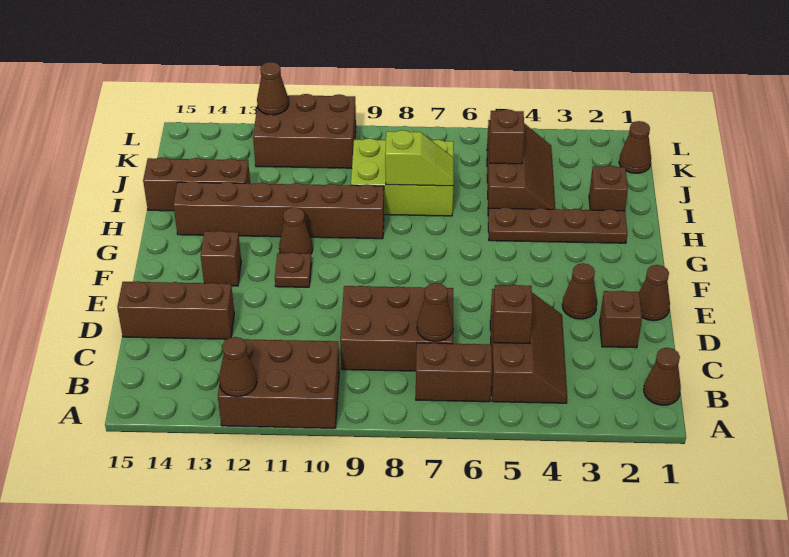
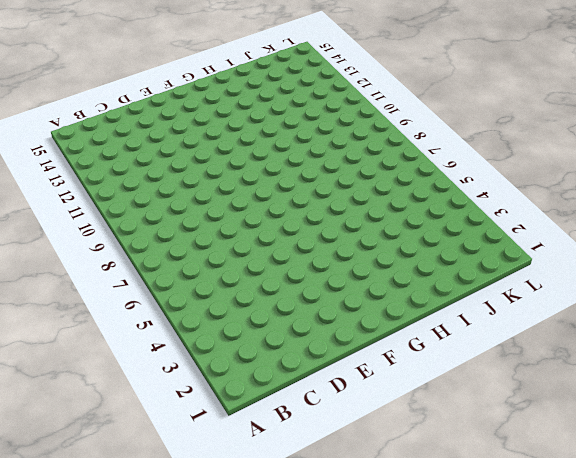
none -> brown 2x3 brick [218,339,339,428]
none -> brown 1x1 cone [644,348,681,405]
none -> brown 2x3 slope [490,289,567,403]

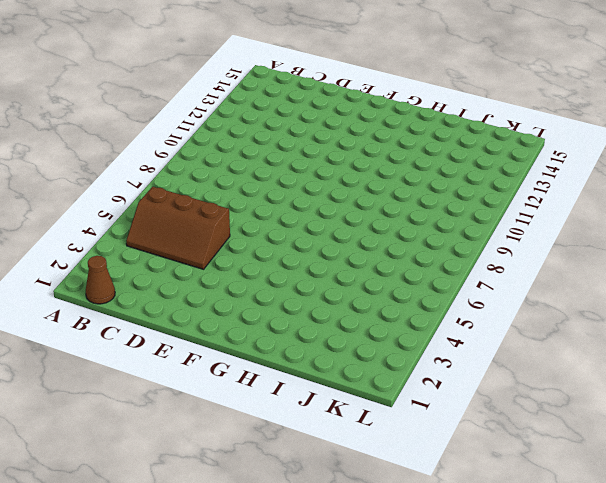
none -> brown 2x3 brick [218,339,339,428]
none -> brown 1x2 brick [416,343,492,402]
none -> brown 2x3 brick [340,286,453,371]

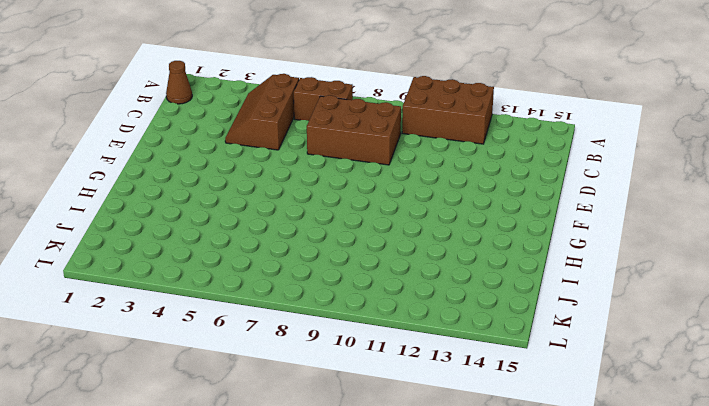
none -> brown 1x1 brick [600,291,642,348]
none -> brown 1x3 brick [117,281,234,339]
none -> brown 1x1 cone [639,265,670,321]

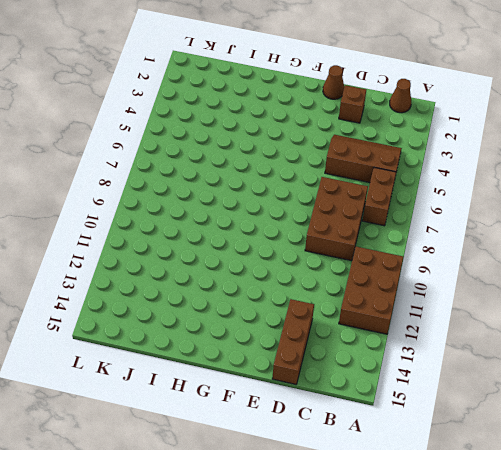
none -> brown 1x1 cone [562,263,597,319]
none -> brown 1x1 plate [275,252,312,287]
none -> brown 1x1 brick [201,231,241,286]

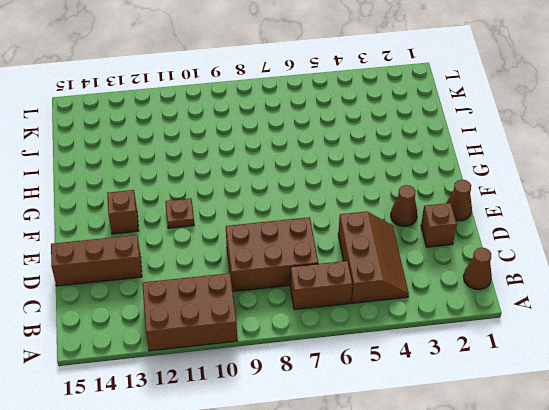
none -> brown 1x1 cone [279,207,313,254]
none -> brown 1x4 plate [488,207,627,243]
none -> brown 1x6 brick [173,181,384,239]

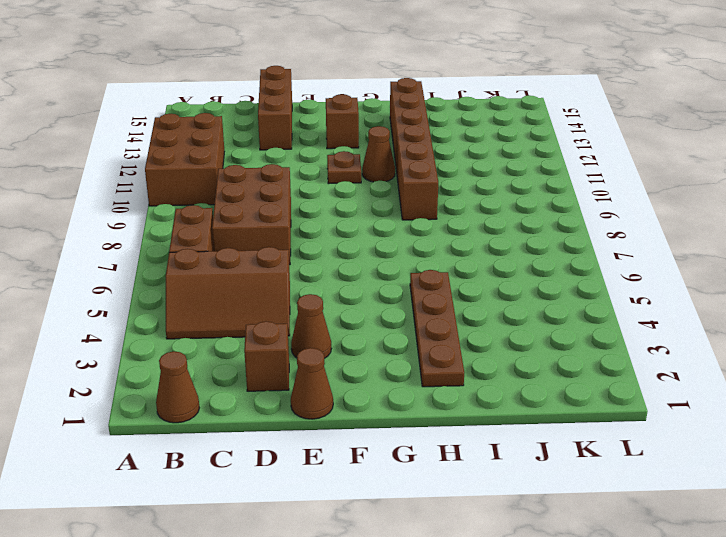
none -> brown 1x1 brick [589,165,628,211]
none -> brown 2x3 slope [487,120,555,213]
none -> lime 2x3 brick [351,138,454,216]

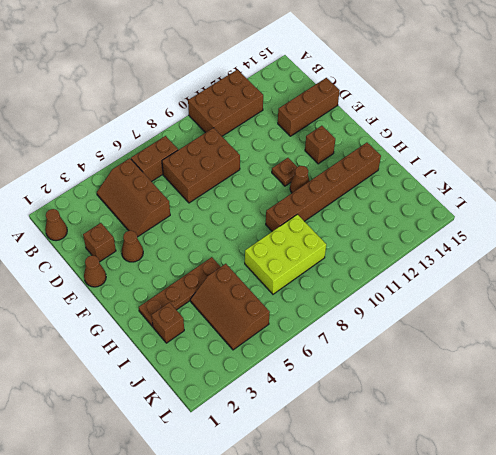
none -> brown 1x3 brick [143,157,250,211]
none -> brown 1x1 cone [619,121,651,173]
none -> brown 2x3 brick [253,94,356,168]

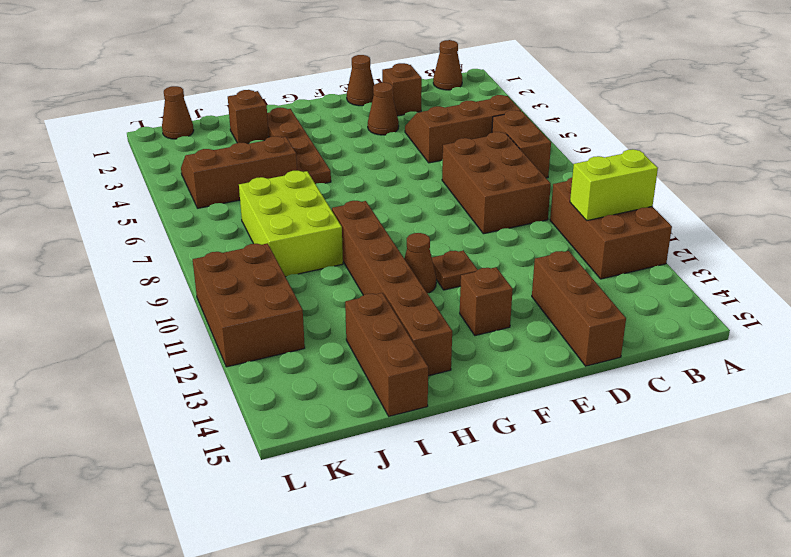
lime 1x2 brick [570,149,658,221] -> none
none -> brown 1x1 cone [219,337,257,397]
none -> brown 1x1 brick [493,285,533,344]
none -> brown 1x1 cone [417,283,453,342]

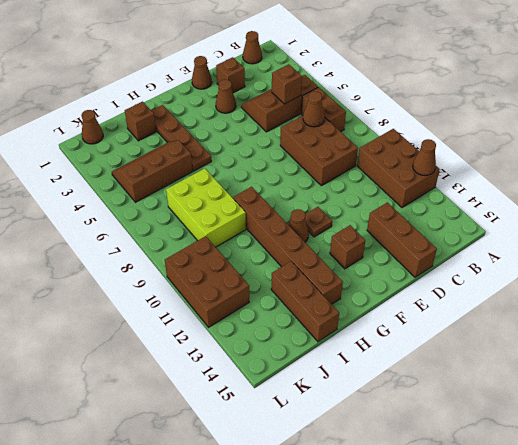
none -> lime 1x2 slope [385,130,454,186]
none -> brown 1x1 brick [489,109,525,164]
none -> brown 1x1 cone [257,62,289,115]

